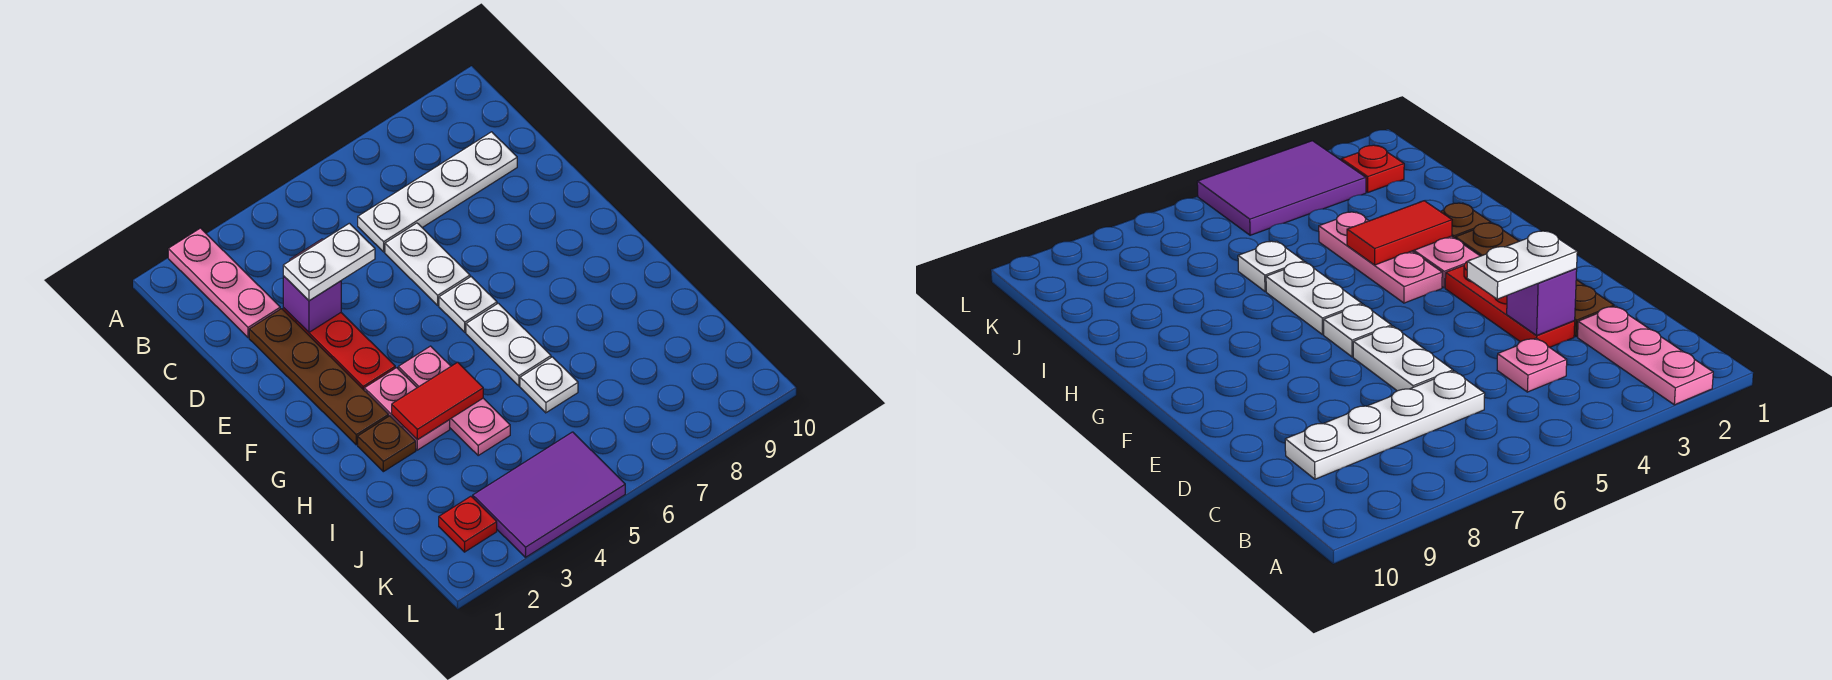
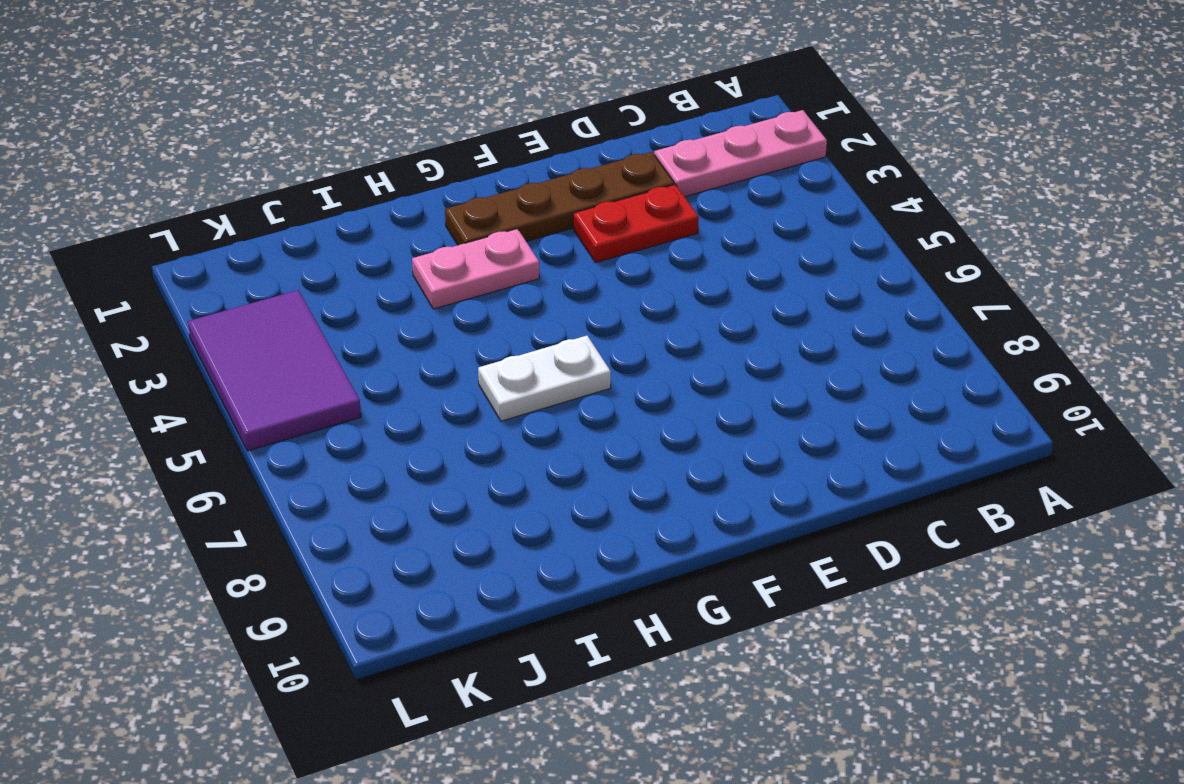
red 1x2 plate [573,184,699,263] -> red 1x3 plate [283,308,395,390]
none -> pink 1x1 plate [1497,338,1567,392]
none -> white 1x4 plate [358,132,517,252]
none -> white 1x2 plate [385,223,470,305]

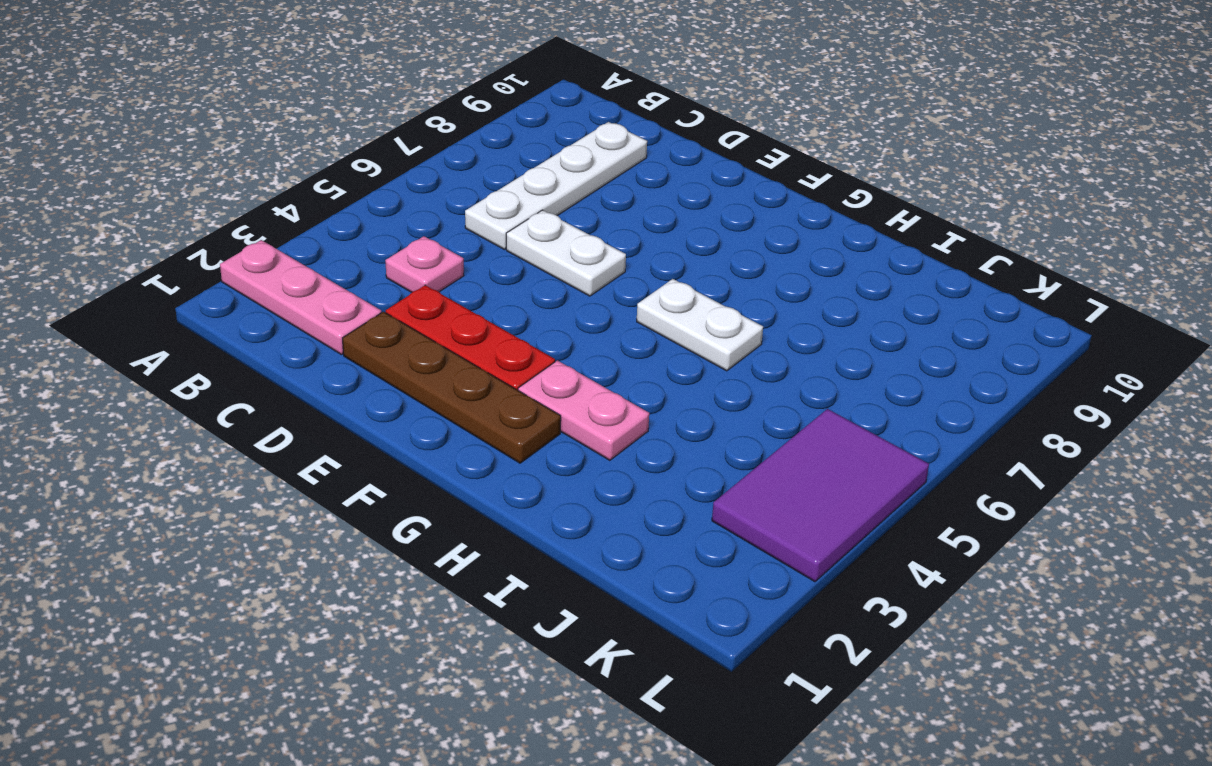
none -> white 1x1 plate [439,277,497,332]
none -> pink 1x3 plate [398,346,510,455]
none -> brown 1x1 plate [358,416,416,472]

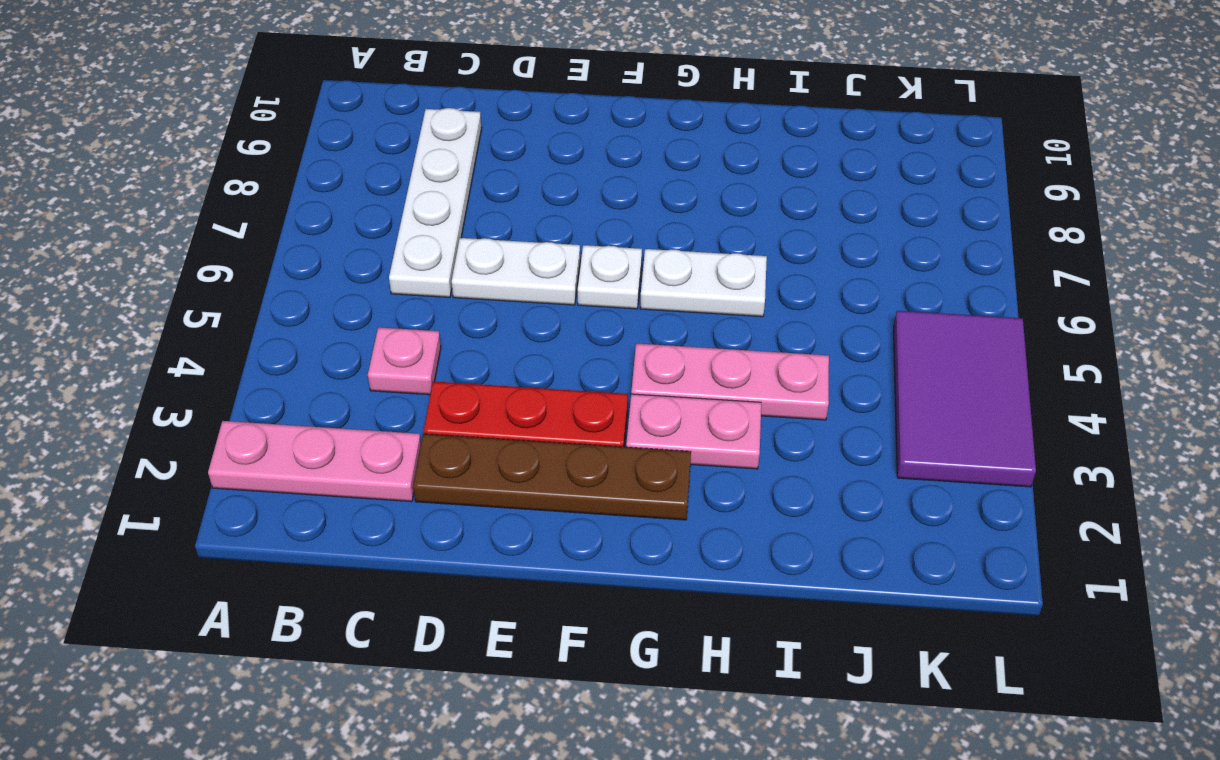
none -> brown 1x1 plate [358,416,416,472]
none -> white 1x1 plate [520,357,578,413]
none -> red 1x1 plate [439,496,497,552]

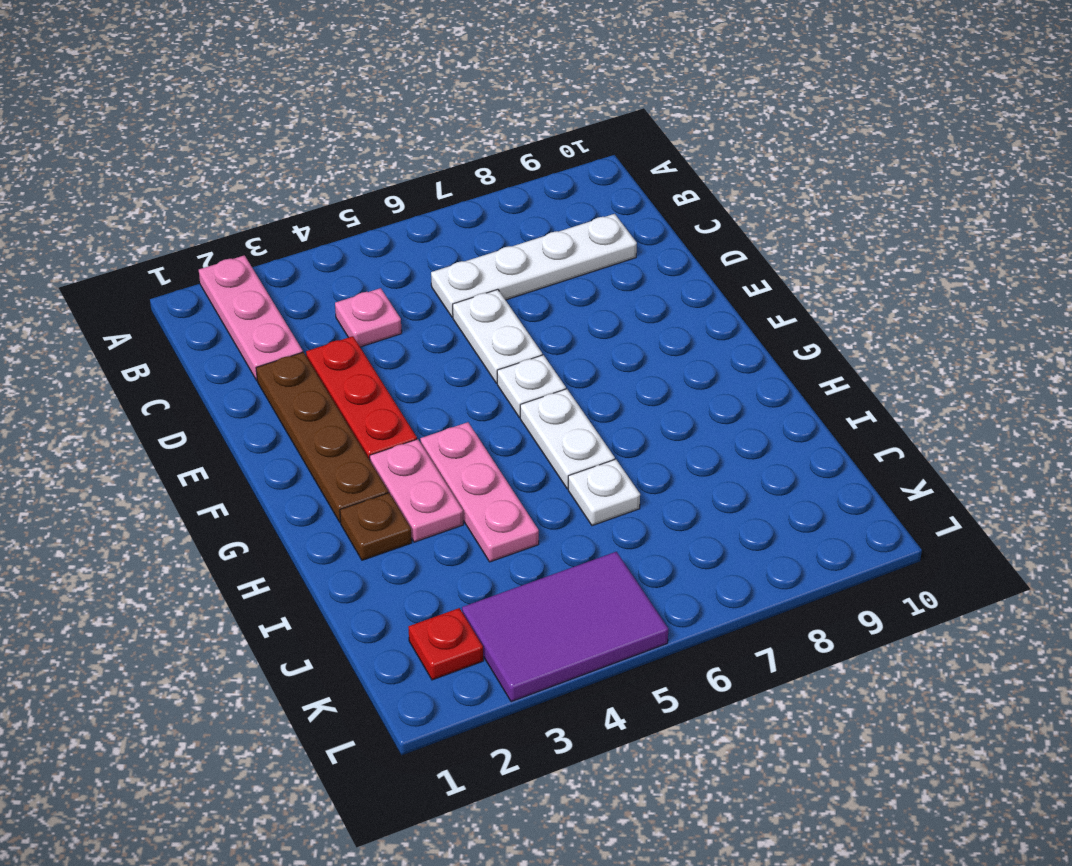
none -> purple 1x1 brick [283,276,341,332]
none -> red 1x2 tile [392,362,483,440]
none -> white 1x2 plate [283,223,375,301]

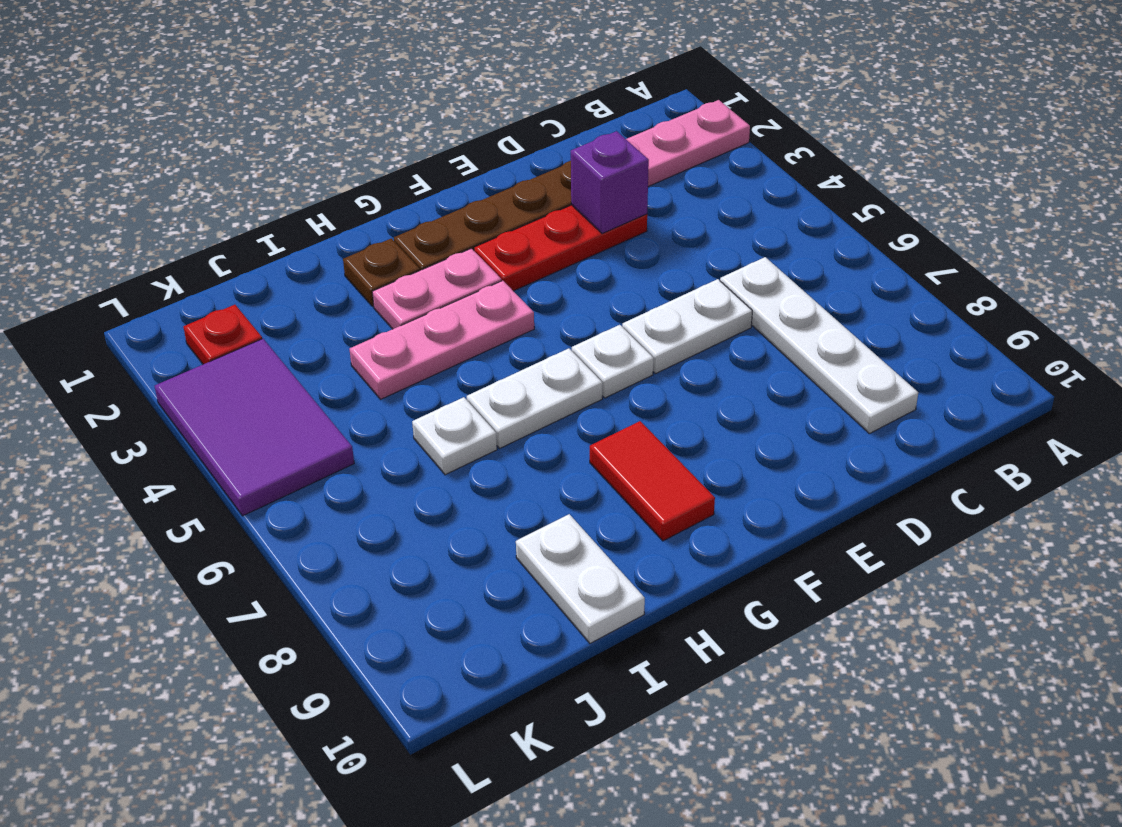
red 1x2 tile [590,421,715,541] -> red 1x2 tile moved to [392,362,483,440]
white 1x2 plate [516,514,645,643] -> white 1x2 plate moved to [283,223,375,301]
none -> pink 1x1 plate [1497,338,1567,392]

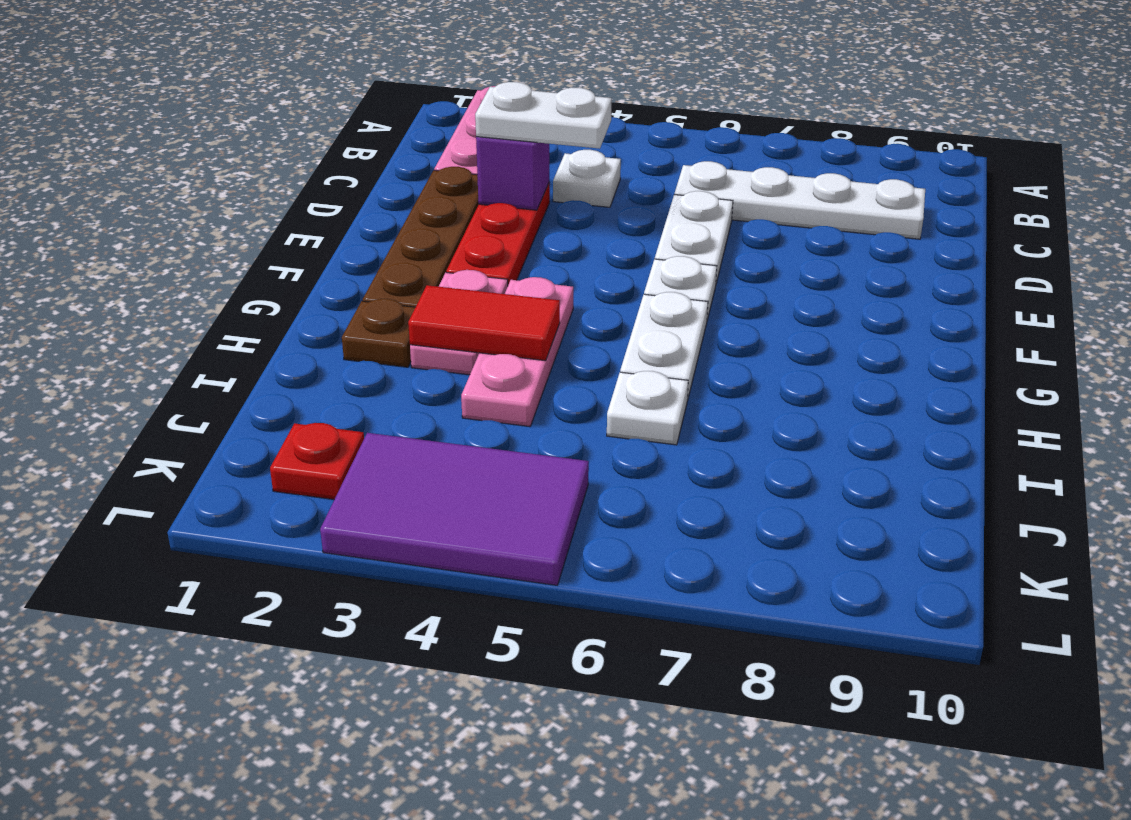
white 1x1 plate [553,150,621,207] -> pink 1x1 plate [1497,338,1567,392]

